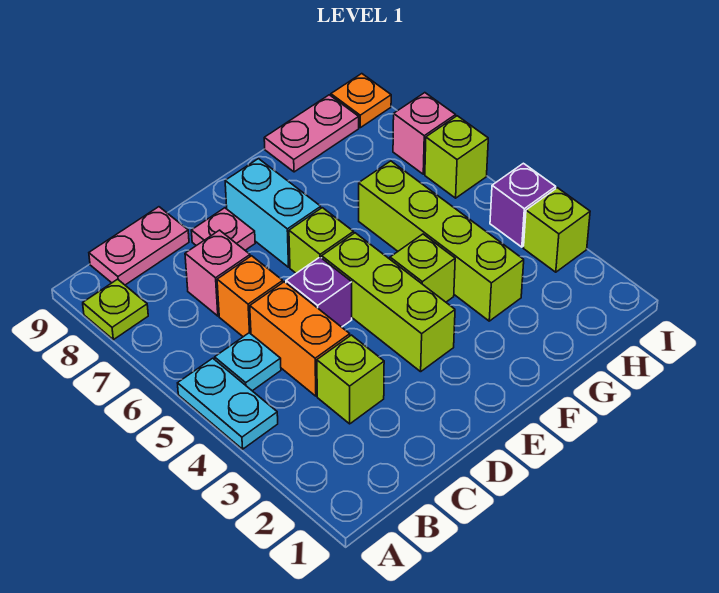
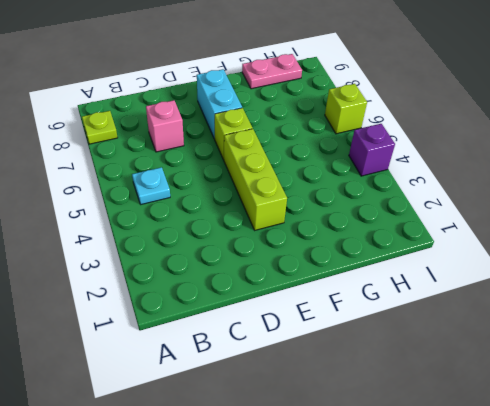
none -> cyan 1x2 plate [178,358,278,449]
none -> pink 1x2 plate [89,207,189,285]
none -> lime 1x1 brick [317,335,384,424]

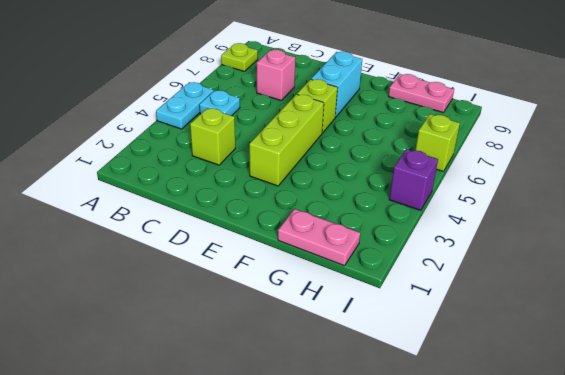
pink 1x2 plate [278,209,360,266] -> pink 1x2 plate moved to [89,207,189,285]
none -> orange 1x2 brick [250,282,350,396]
none -> orange 1x1 brick [217,256,283,337]
none -> purple 1x1 brick [286,257,352,327]

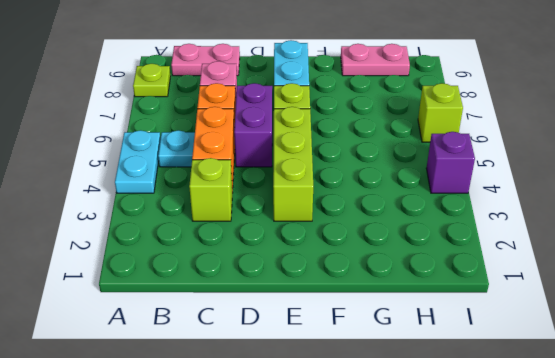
purple 1x2 brick [234,83,272,167] -> purple 1x1 brick [286,257,352,327]
none -> pink 1x1 plate [191,208,255,250]
none -> lime 1x1 brick [390,234,455,302]
none -> lime 1x4 brick [359,161,524,321]

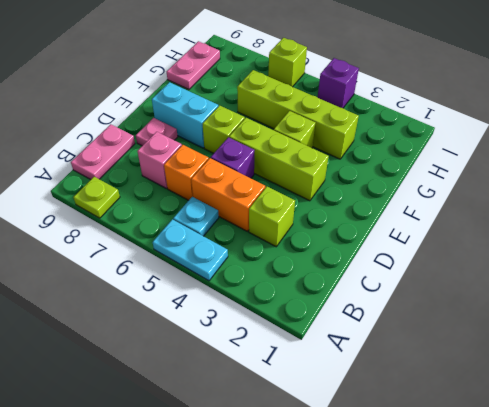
none -> lime 1x1 brick [523,188,590,272]
none -> pink 1x1 brick [393,93,456,174]
none -> orange 1x1 plate [331,74,391,128]

